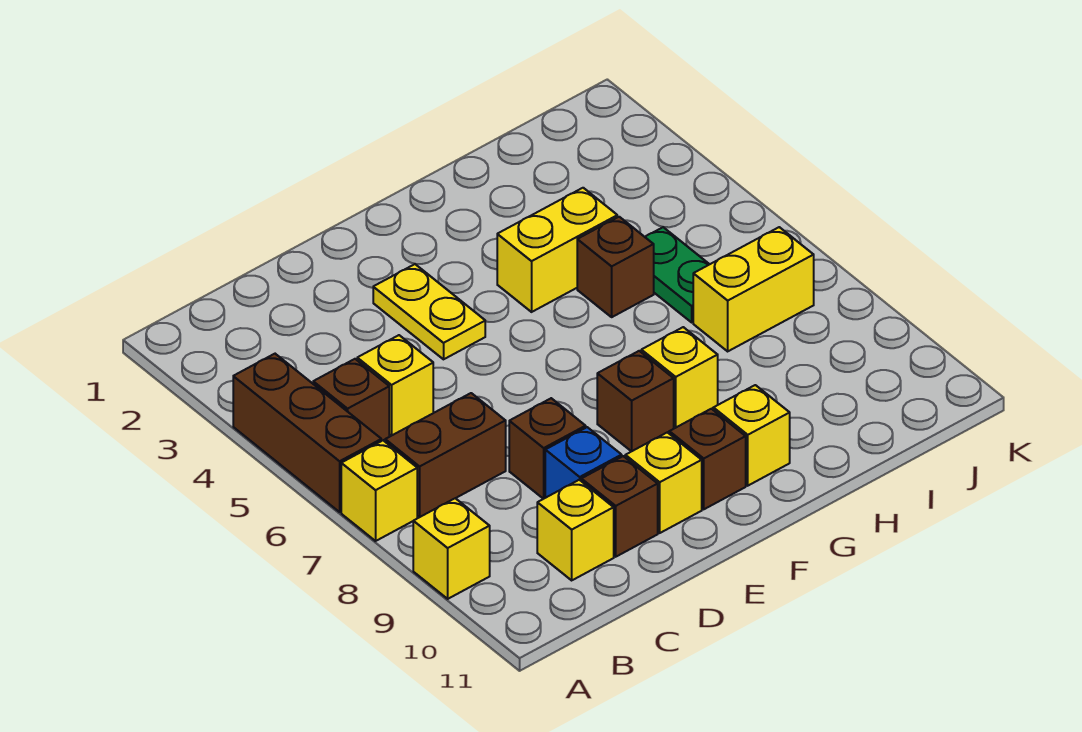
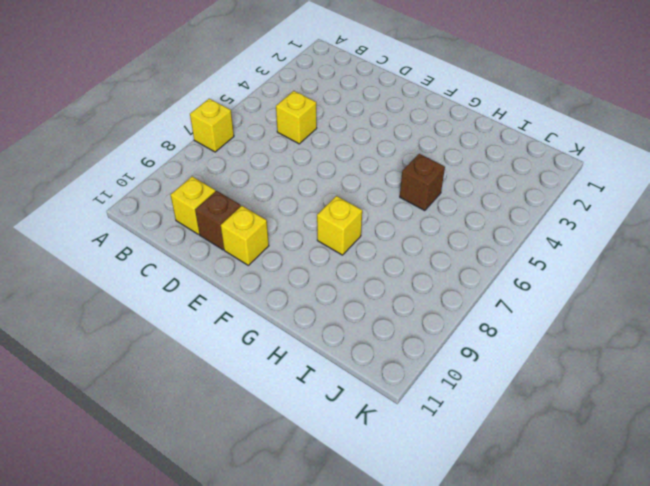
none -> brown 1x3 brick [233,354,381,512]
none -> yellow 1x1 brick [413,498,490,599]
none -> brown 1x1 brick [313,359,389,441]

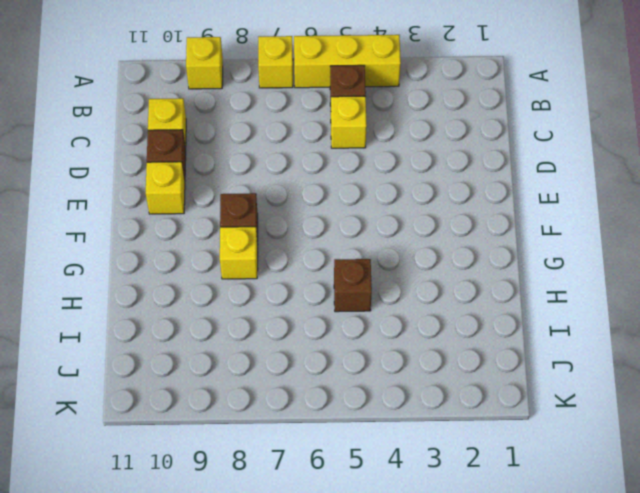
yellow 1x3 brick [294,35,401,88] -> brown 1x3 brick [233,354,381,512]
none -> brown 1x2 brick [385,393,506,517]
none -> brown 1x1 brick [509,398,586,499]
none -> blue 1x1 brick [545,427,622,498]

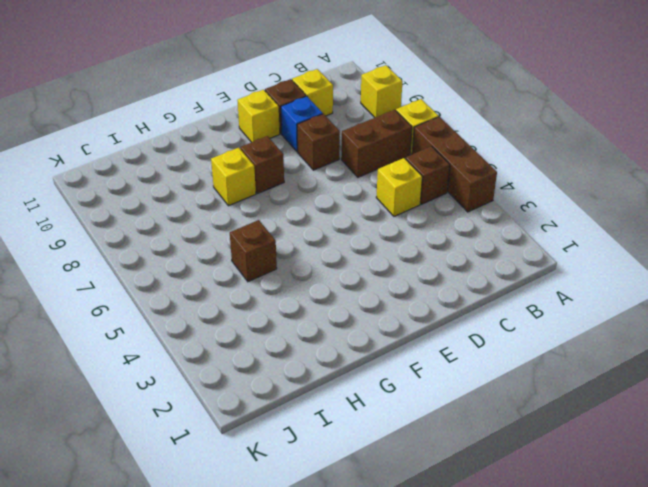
none -> yellow 1x2 plate [373,264,485,359]
none -> brown 1x1 brick [669,409,746,509]
none -> yellow 1x2 brick [497,188,617,312]

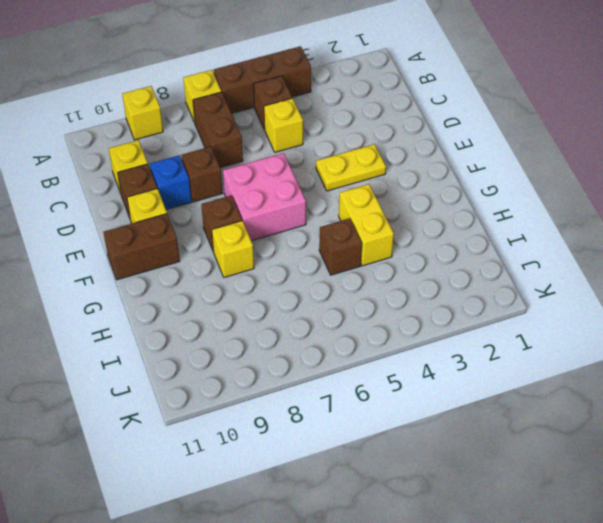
pink 2x2 brick [223,153,306,241] -> none
brown 1x2 brick [103,214,180,280] -> brown 1x1 brick [669,409,746,509]
none -> yellow 1x1 brick [713,385,790,486]
none -> green 1x2 plate [645,227,709,322]
none -> yellow 1x2 brick [693,227,814,351]

